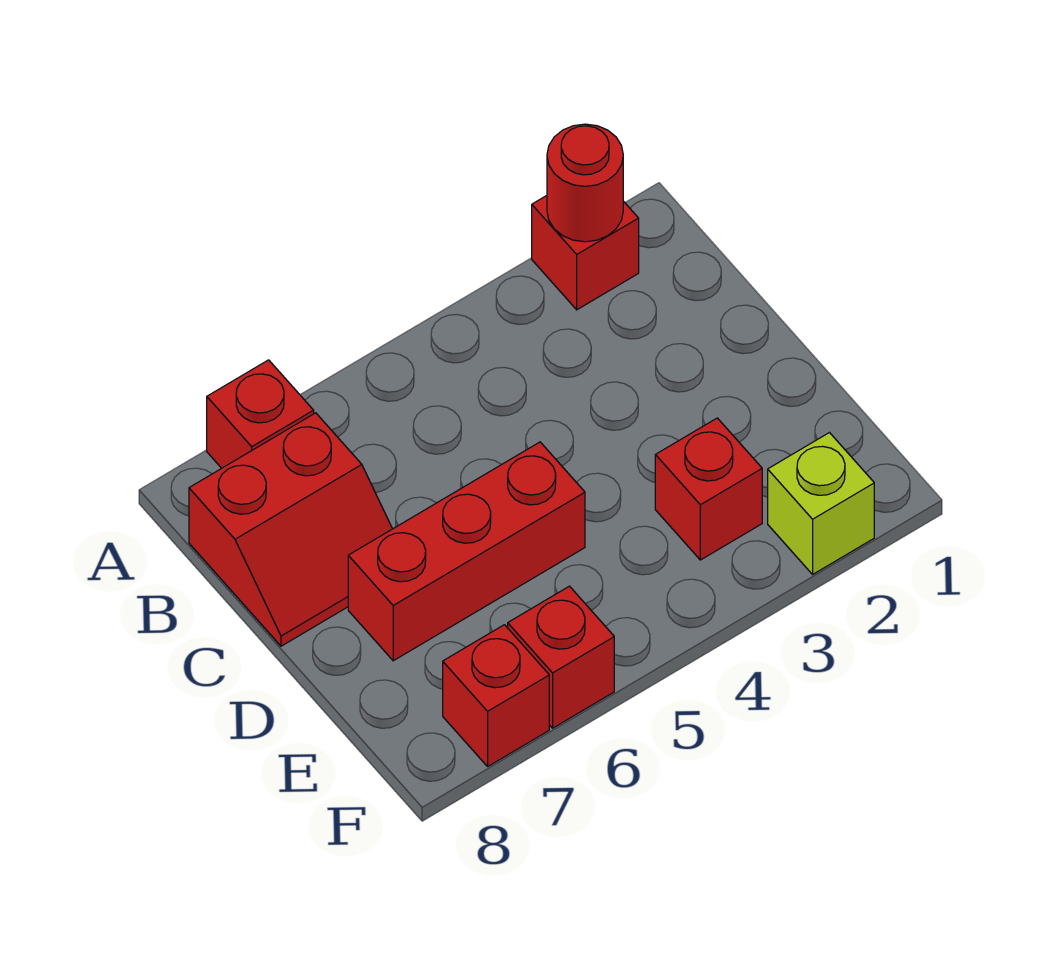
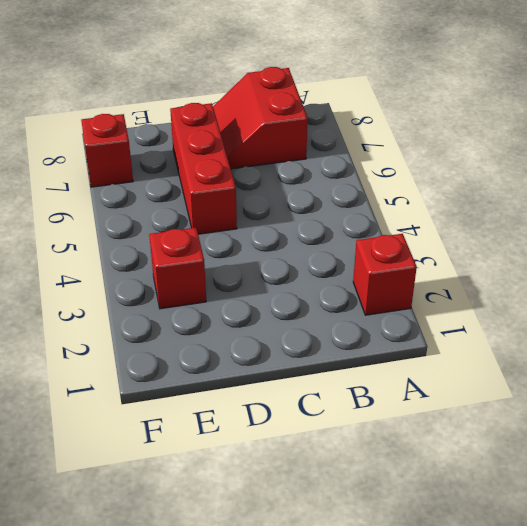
none -> red 1x1 brick [207,360,314,468]
none -> lime 1x1 brick [768,433,874,574]

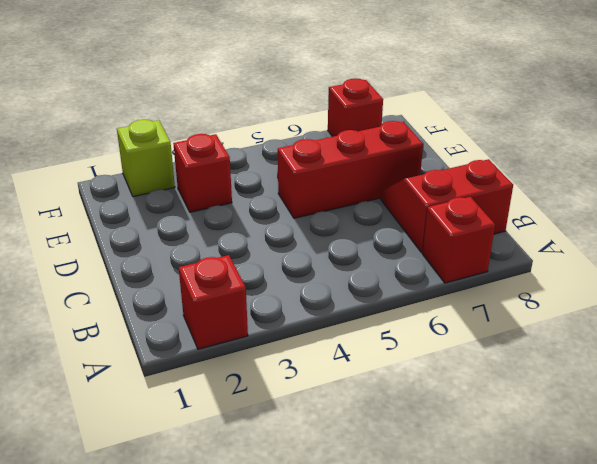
none -> red 1x1 brick [508,586,614,728]
none -> red 1x1 round brick [547,124,623,242]

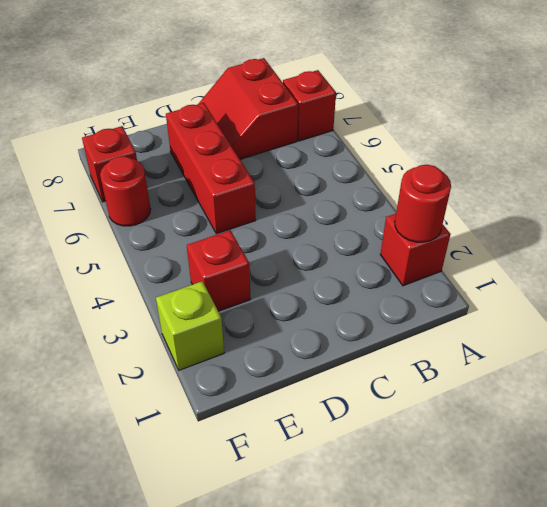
red 1x1 round brick [100,156,151,226] -> red 1x1 brick [508,586,614,728]

